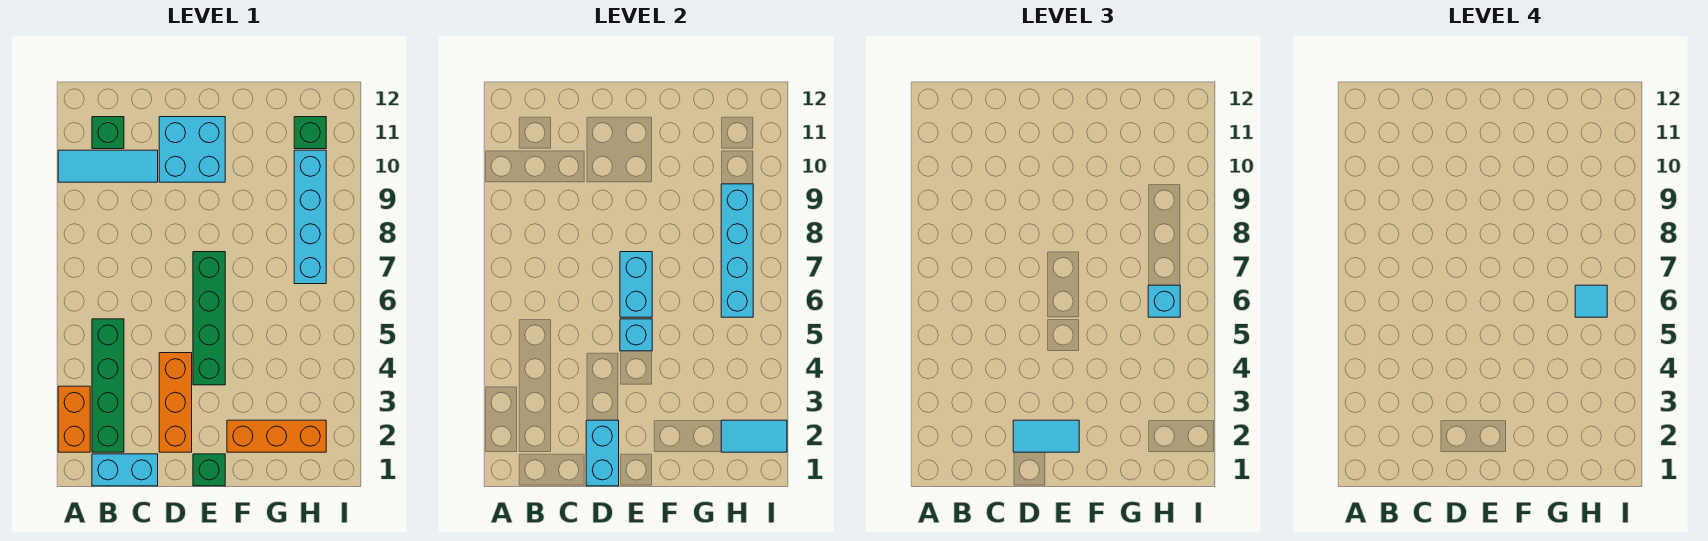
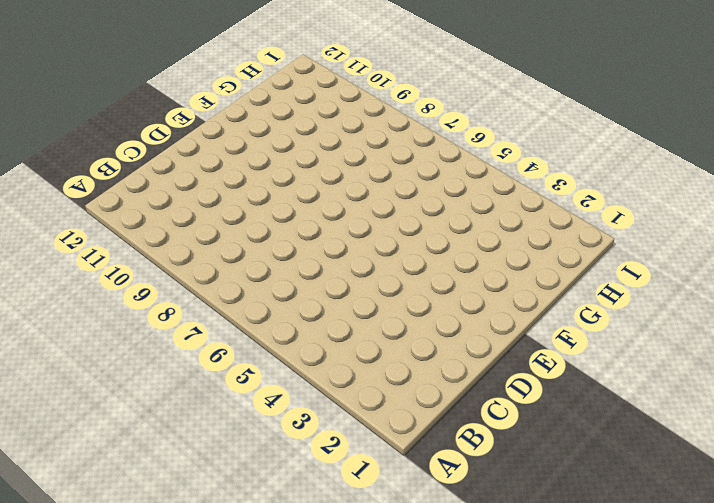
none -> orange 1x2 brick [58,386,90,452]
none -> cyan 1x3 tile [58,150,158,182]
none -> cyan 1x2 brick [92,454,158,486]

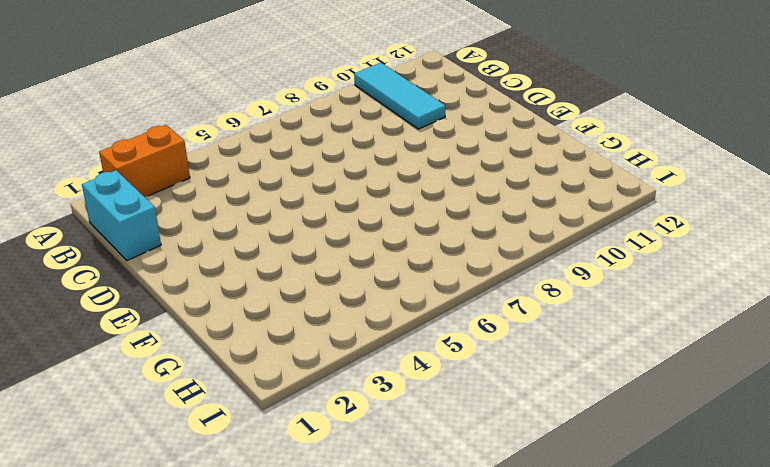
none -> green 1x4 brick [92,319,124,452]
none -> green 1x1 brick [92,117,124,149]
none -> orange 1x3 brick [159,353,192,452]

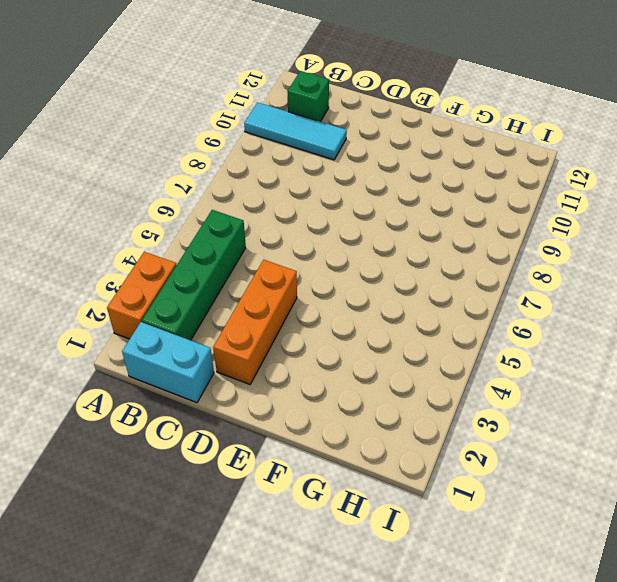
none -> cyan 2x2 brick [159,117,225,182]
none -> green 1x1 brick [193,454,225,486]
none -> green 1x4 brick [193,252,225,385]

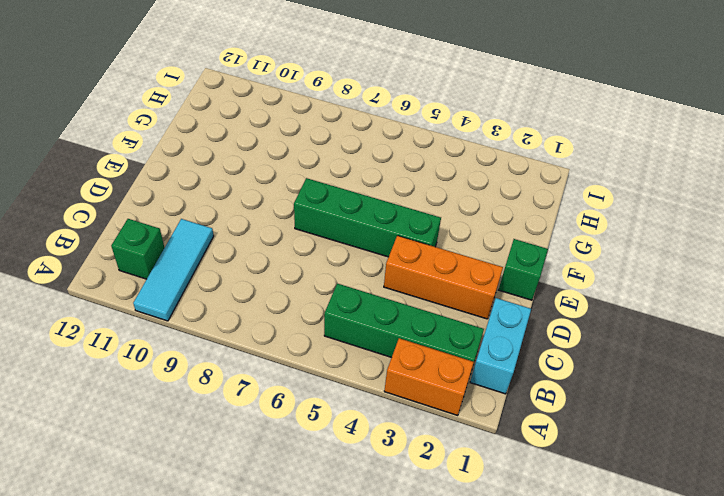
none -> cyan 2x2 brick [159,117,225,182]
none -> orange 1x3 brick [227,420,326,452]
none -> cyan 1x4 brick [294,150,326,284]

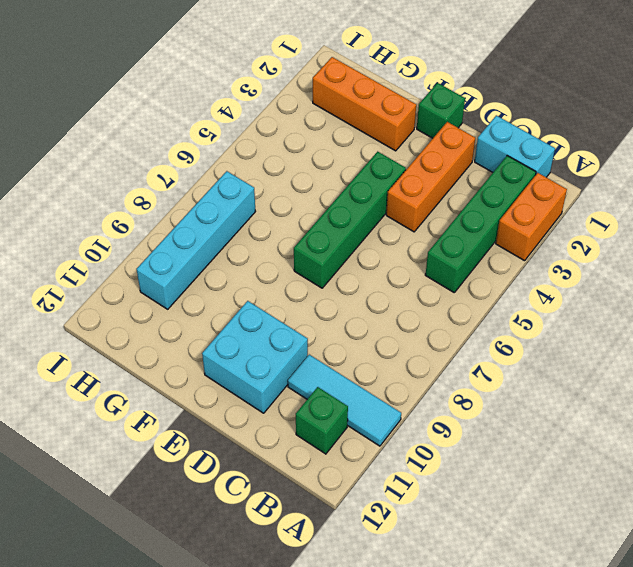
none -> green 1x1 brick [294,117,326,149]
none -> cyan 1x2 brick [586,420,619,486]
none -> cyan 1x1 brick [620,319,652,351]

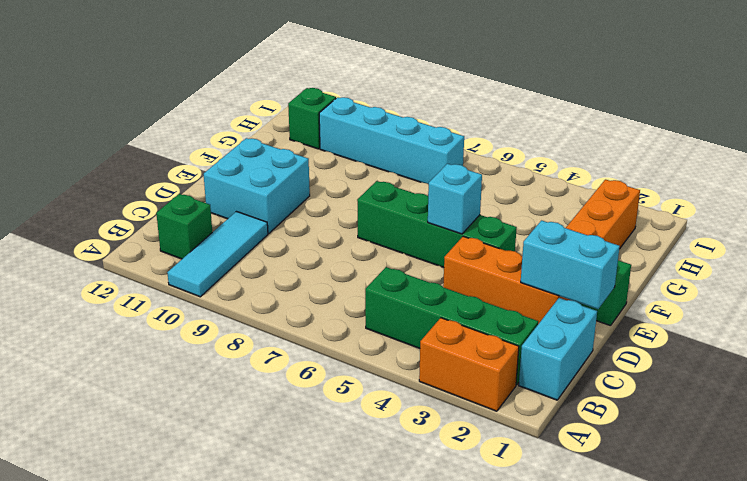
none -> cyan 1x2 brick [620,252,652,317]
none -> cyan 1x2 tile [721,420,787,452]
none -> cyan 1x4 brick [721,184,753,317]

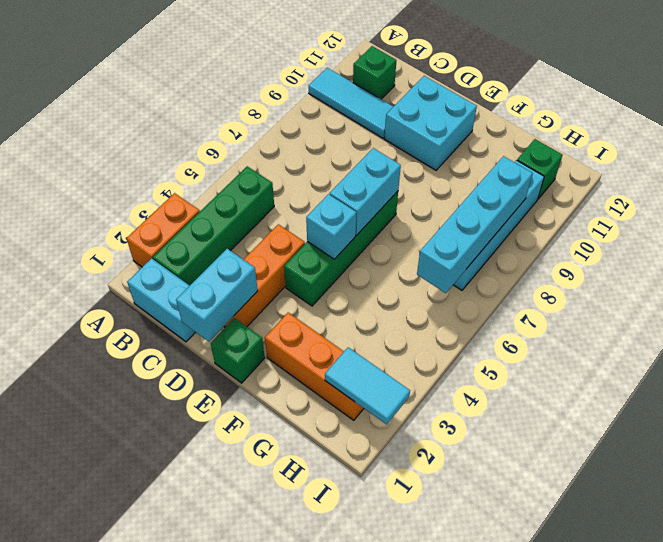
none -> cyan 1x2 tile [1013,420,1079,452]
none -> cyan 1x1 brick [1148,285,1180,317]
none -> cyan 1x1 tile [1575,285,1607,317]

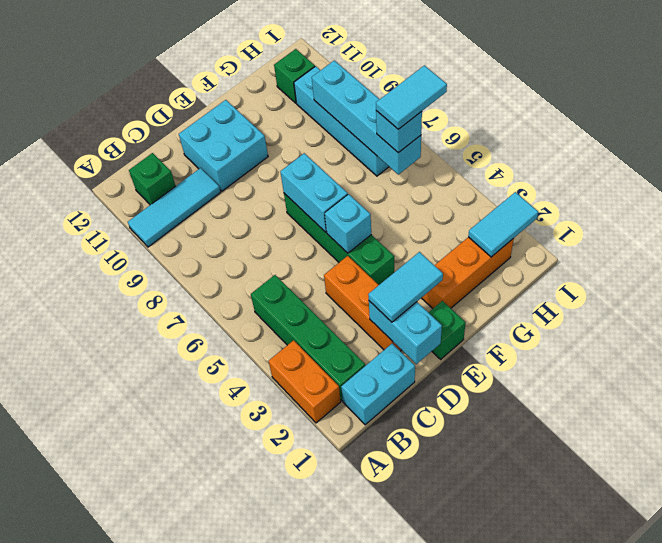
cyan 1x2 tile [376,65,447,129] -> cyan 1x1 tile [1575,285,1607,317]

